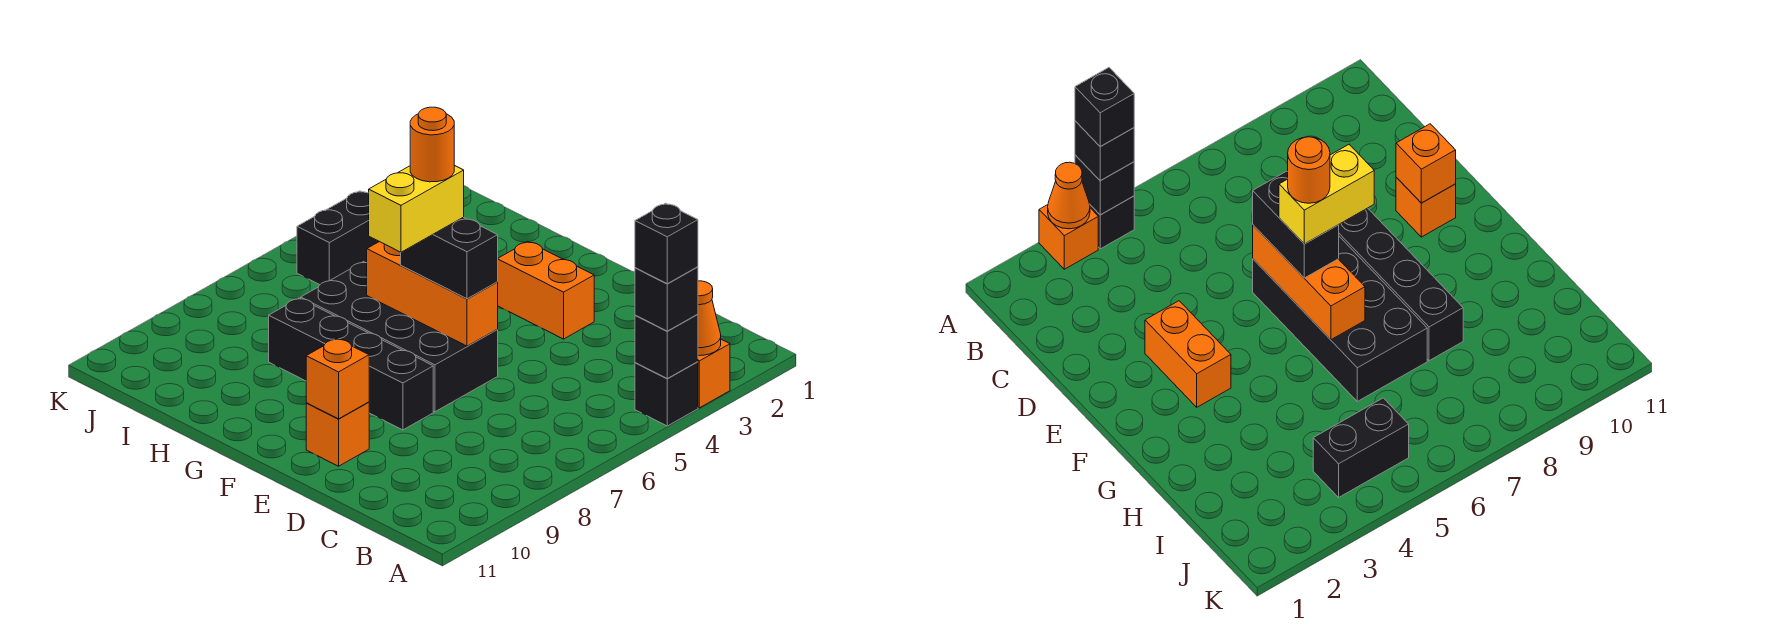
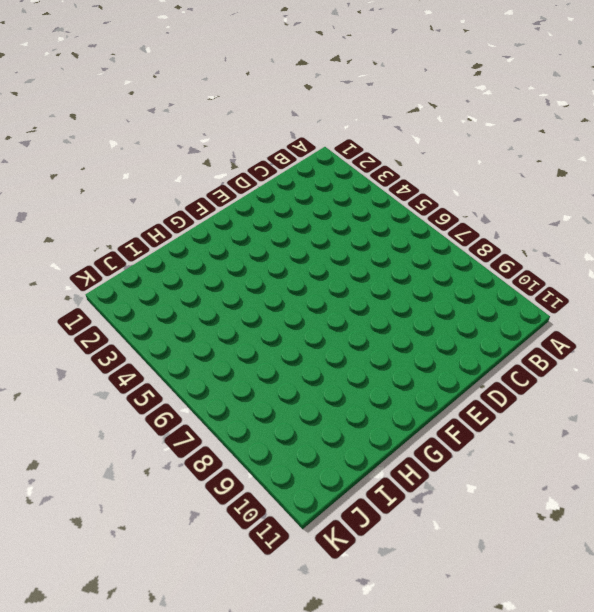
none -> orange 1x1 brick [698,339,730,408]
none -> black 1x1 brick [635,362,698,426]
none -> orange 1x2 brick [498,242,594,339]

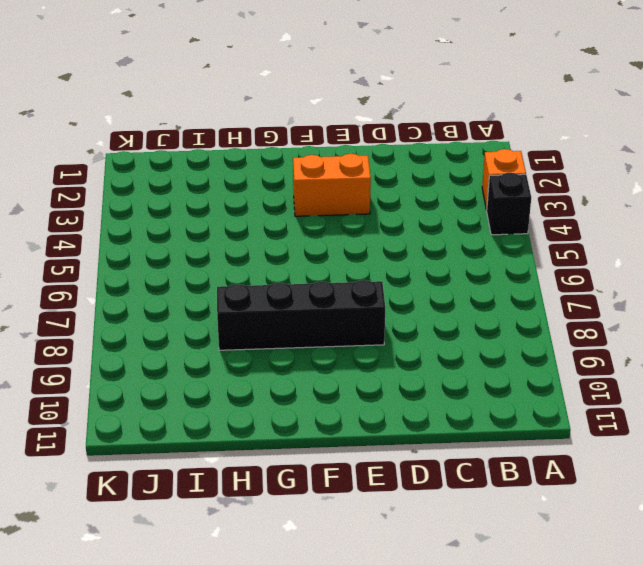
none -> black 2x4 brick [301,262,498,412]
none -> orange 1x1 brick [306,402,369,466]
none -> black 1x2 brick [297,191,379,285]

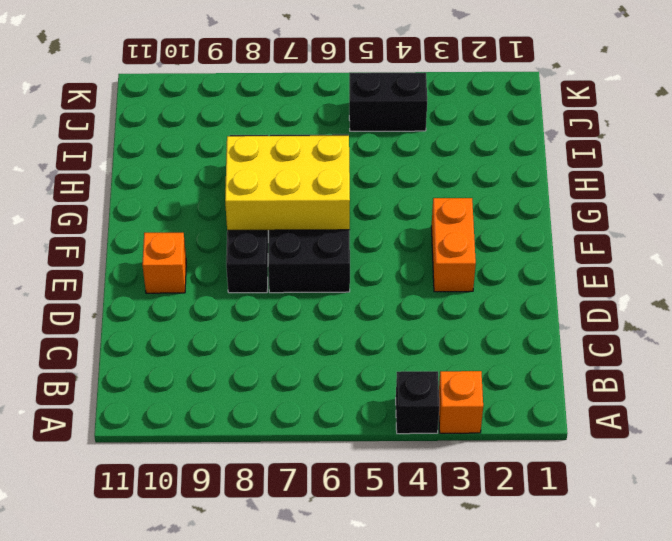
yellow 2x3 brick [225,136,350,231] -> orange 1x3 brick [367,242,498,346]
none -> orange 1x1 cone [698,281,721,356]
none -> black 1x1 brick [635,314,698,378]
none -> orange 1x1 brick [306,339,369,419]

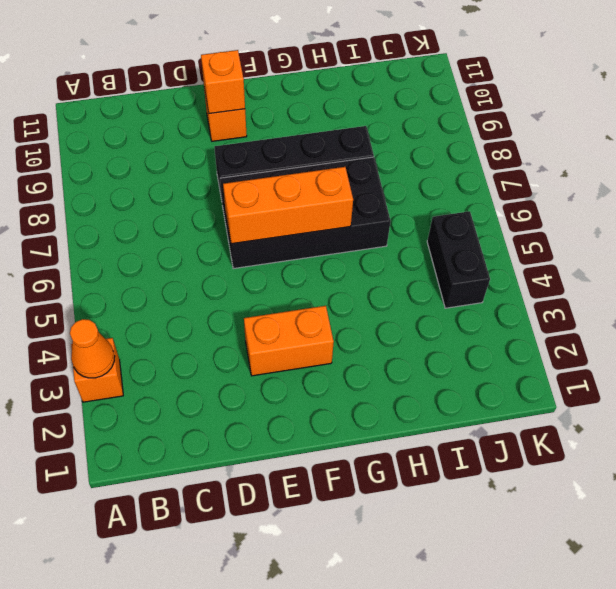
none -> black 1x1 brick [635,362,698,426]
none -> black 1x1 brick [635,314,698,378]
none -> black 1x1 brick [635,267,698,331]

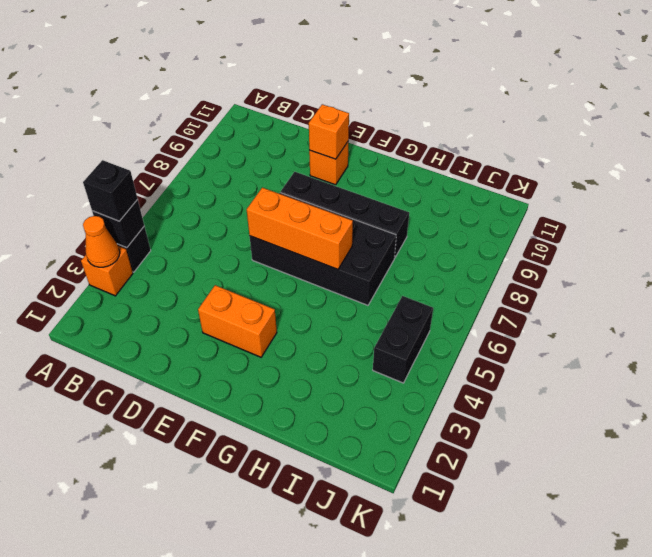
none -> black 1x2 brick [401,217,498,299]
none -> black 1x1 brick [635,203,698,284]
none -> yellow 1x2 brick [369,165,464,252]

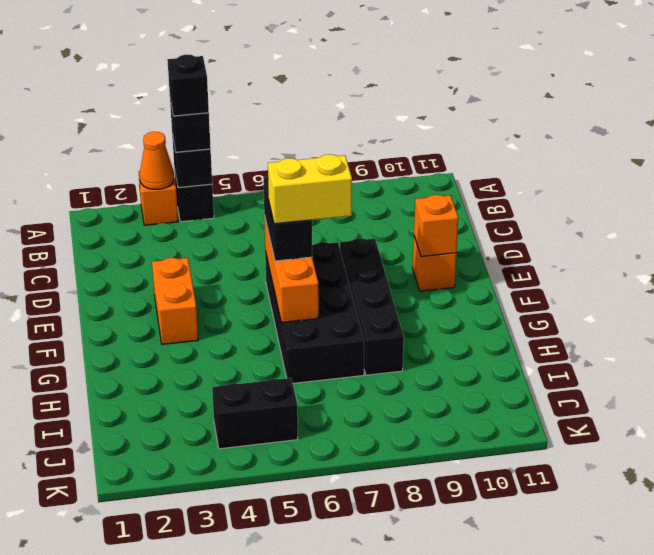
none -> orange 1x1 round brick [410,107,454,182]

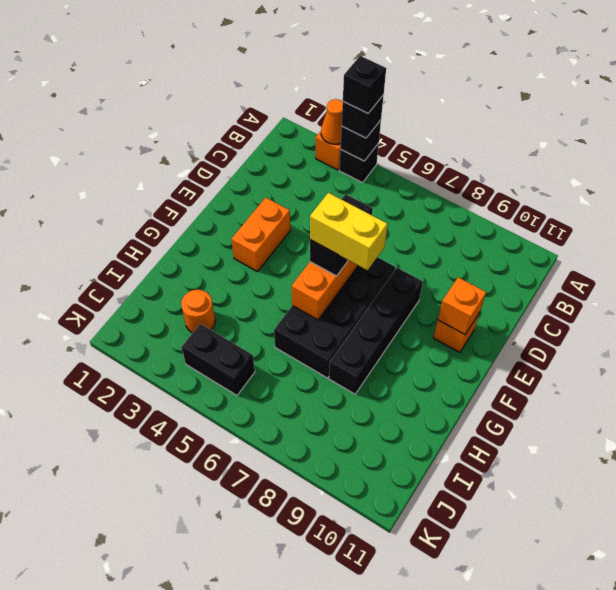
orange 1x1 round brick [181,290,215,333] -> orange 1x1 round brick moved to [410,107,454,182]

